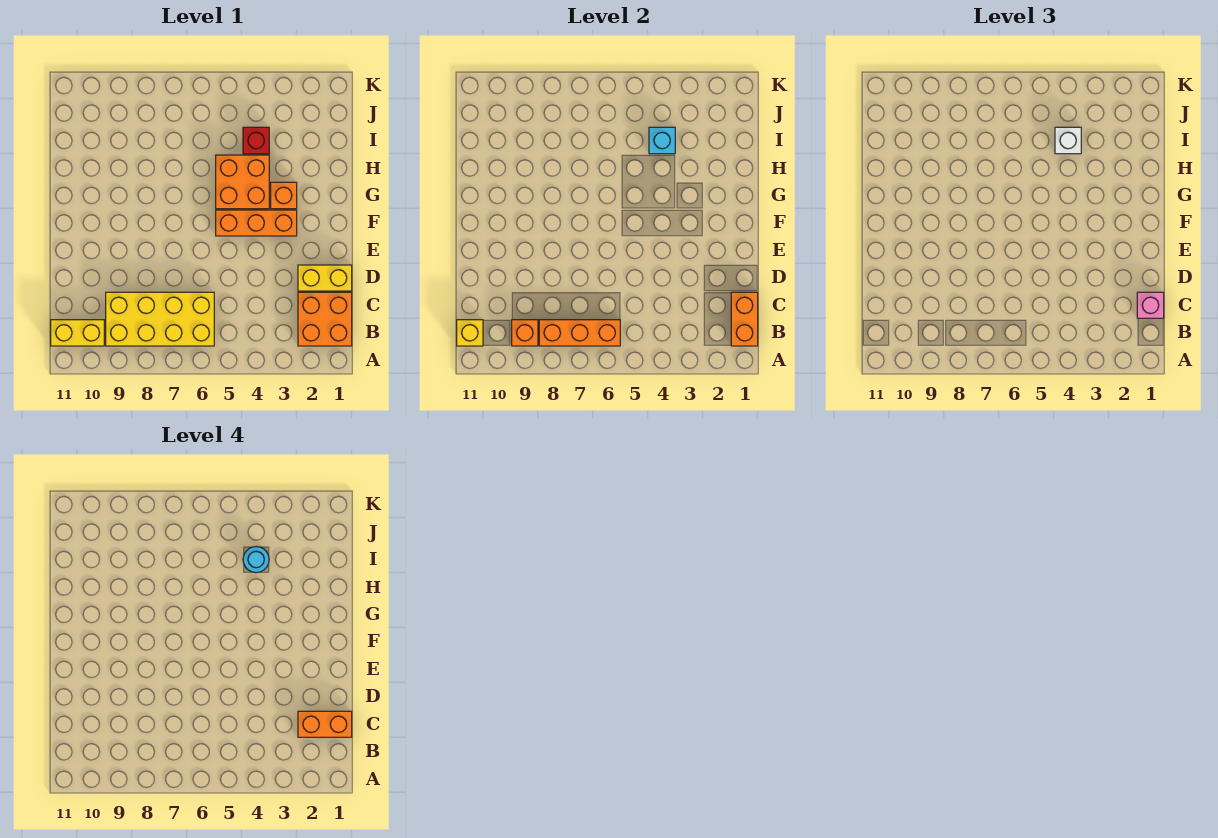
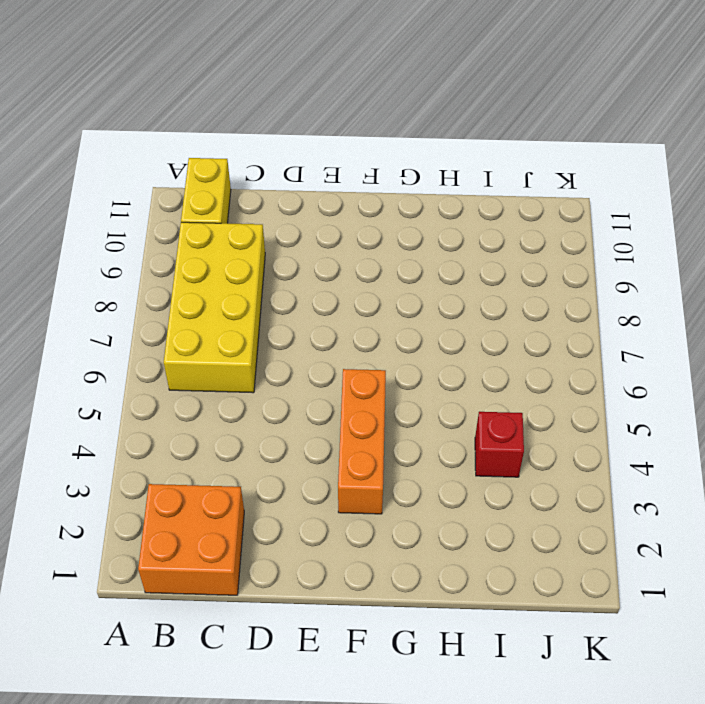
none -> yellow 1x2 brick [298,265,352,291]
none -> orange 1x1 brick [271,182,297,209]
none -> orange 2x2 brick [216,155,269,209]

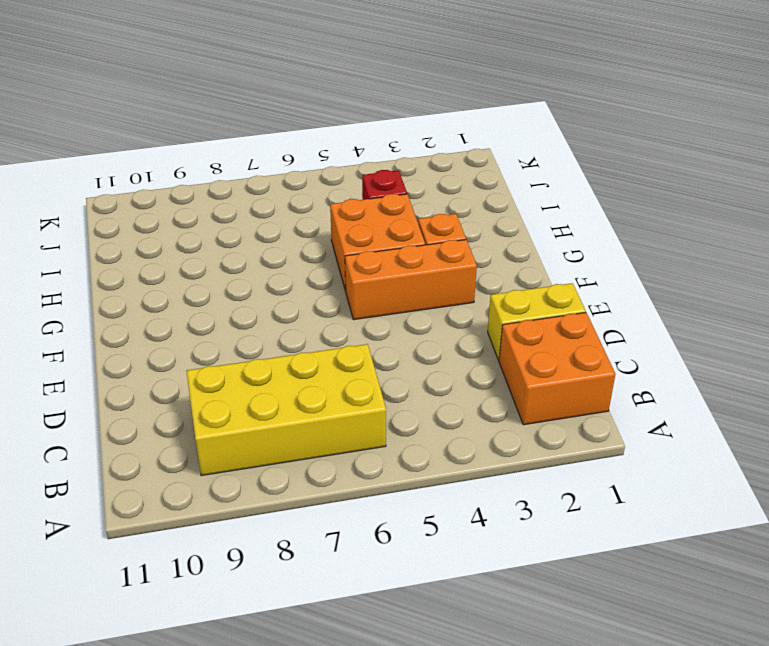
none -> yellow 1x2 brick [51,320,104,346]
none -> orange 1x2 brick [731,292,758,346]
none -> orange 1x3 brick [539,320,620,346]

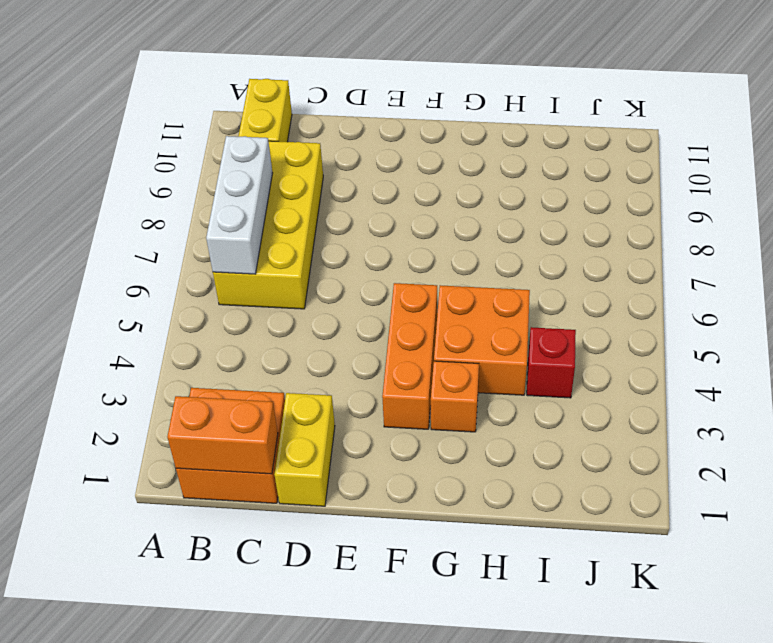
white 1x3 brick [206,136,272,274] -> orange 1x3 brick [539,320,620,346]
none -> orange 1x1 brick [512,320,538,346]
none -> yellow 1x1 brick [457,320,483,346]
none -> cyan 1x1 brick [649,127,675,154]

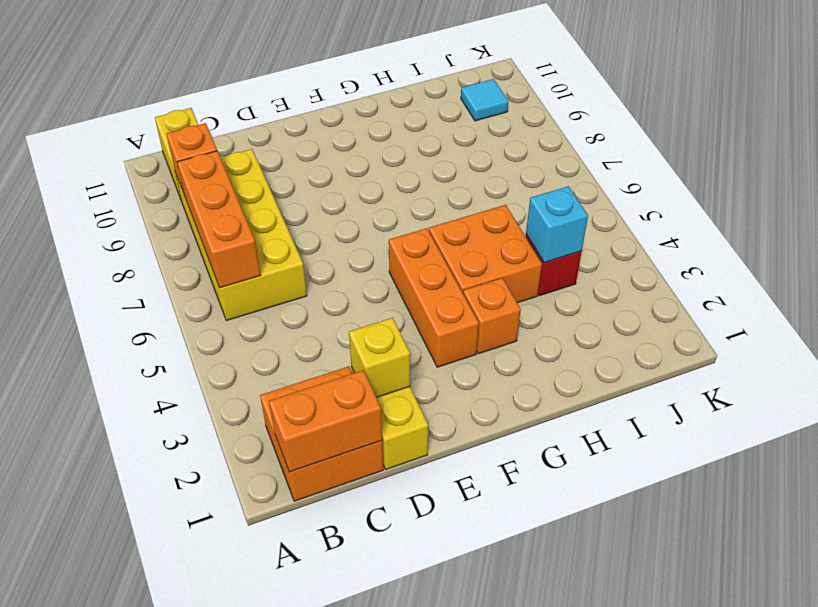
yellow 1x1 brick [349,318,410,397] -> yellow 1x1 brick moved to [457,320,483,346]
cyan 1x1 tile [461,79,508,121] -> none
none -> pink 1x1 brick [1137,292,1164,318]
none -> white 1x1 brick [1055,127,1081,154]
none -> orange 1x2 brick [298,711,352,737]

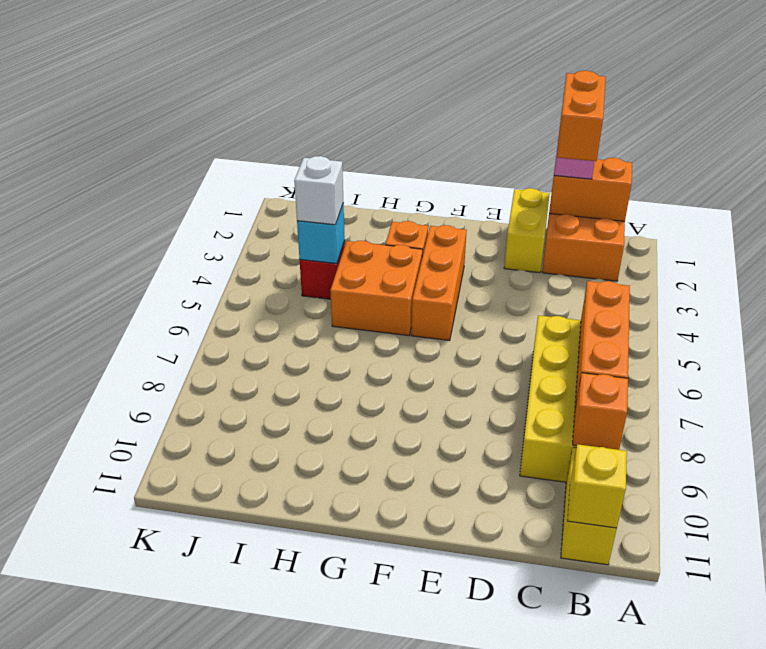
none -> cyan 1x1 round brick [243,547,269,573]

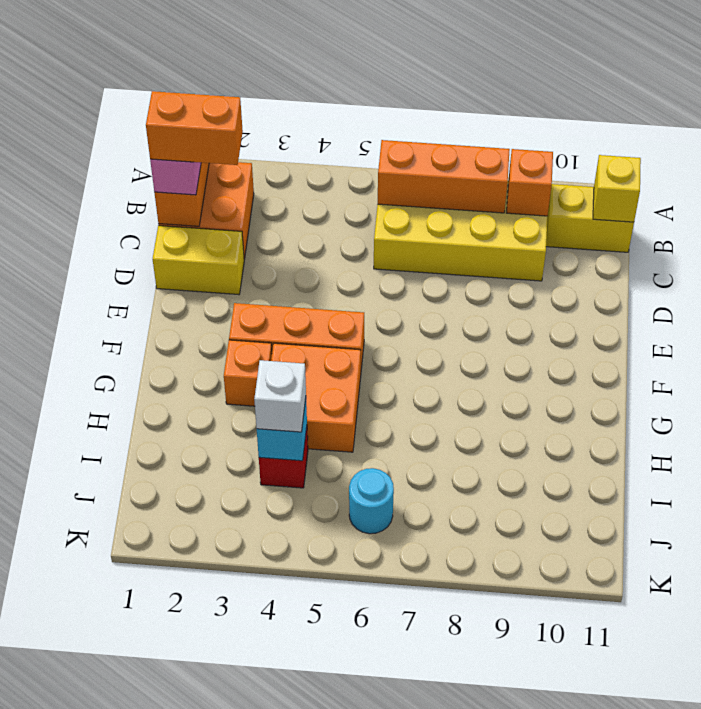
cyan 1x1 round brick [349,468,394,534] -> cyan 1x1 round brick moved to [243,547,269,573]

